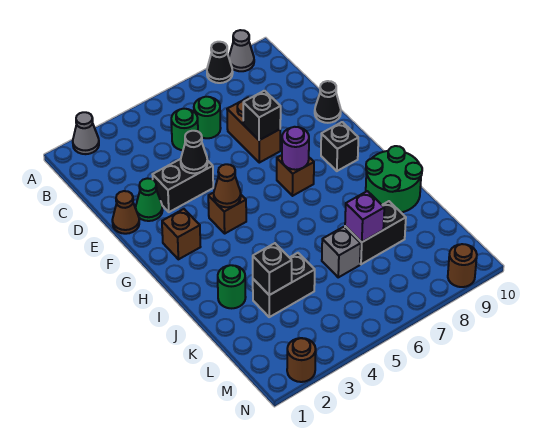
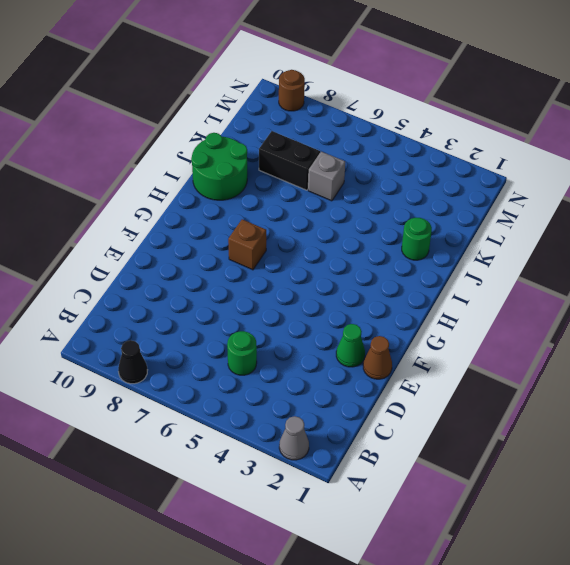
none -> grey 1x1 cone [229,30,254,71]
none -> green 1x1 round brick [194,97,221,138]
none -> brown 1x2 brick [227,98,280,163]

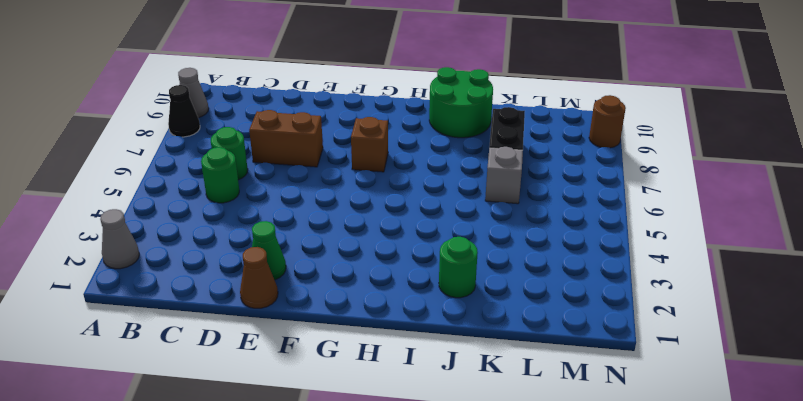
none -> black 1x2 brick [153,159,213,212]
none -> black 1x1 cone [315,81,341,123]
none -> brown 1x1 brick [162,209,200,259]

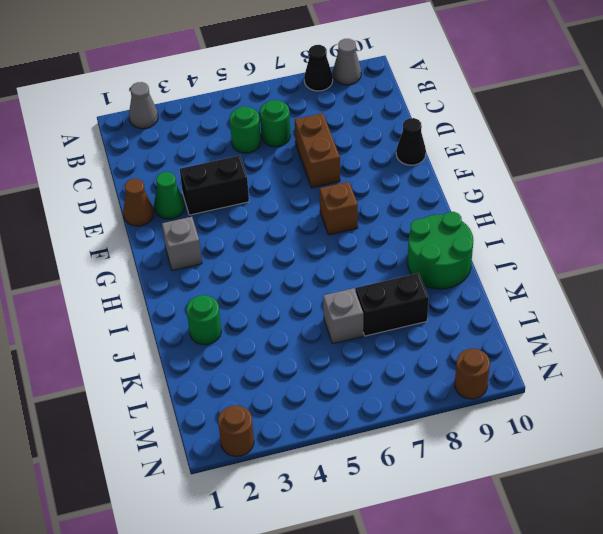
grey 1x1 brick [162,217,202,271] -> brown 1x1 brick [162,209,200,259]
none -> brown 1x1 brick [208,193,246,233]
none -> black 1x1 brick [321,122,358,171]
none -> black 1x2 brick [253,253,315,317]

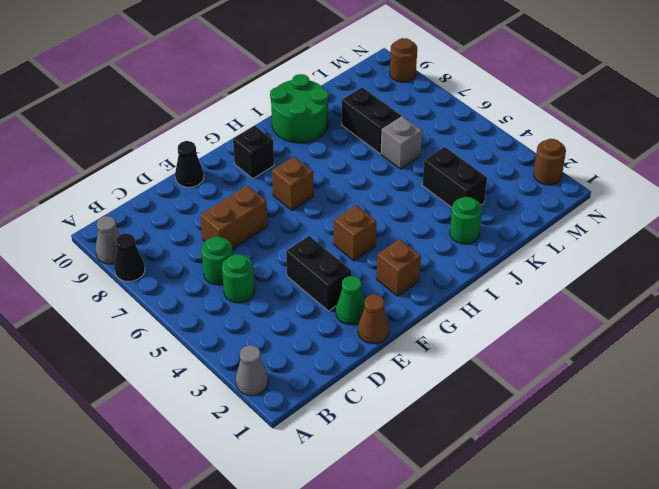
none -> black 1x1 cone [181,131,207,173]
none -> black 1x1 brick [243,91,281,140]
none -> brown 1x1 cone [214,164,241,207]

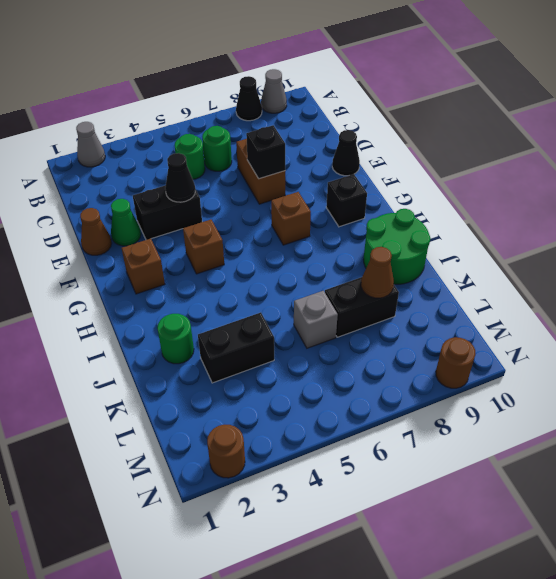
brown 1x1 cone [361,247,394,298] -> brown 1x1 cone moved to [214,164,241,207]
none -> purple 1x1 round brick [282,127,309,170]
none -> black 1x1 brick [253,243,292,295]
none -> purple 1x1 brick [345,191,384,242]

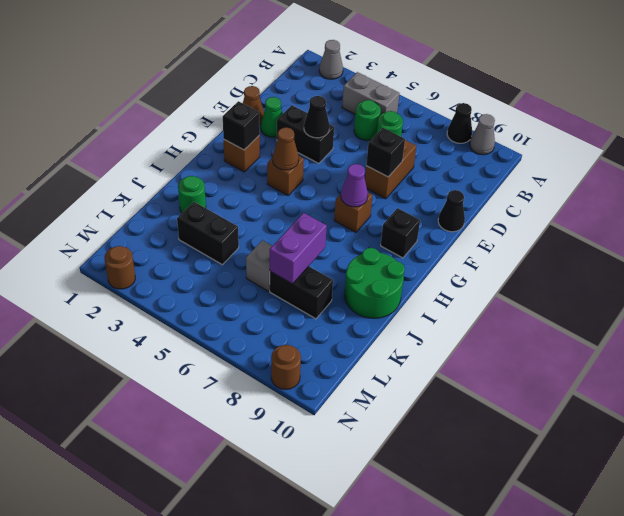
grey 1x2 brick [342,72,400,115] -> none
black 1x1 brick [223,101,260,150] -> black 1x1 brick moved to [253,243,292,295]
purple 1x1 cone [341,164,368,207] -> purple 1x1 round brick [282,127,309,170]
purple 1x2 brick [270,213,327,284] -> purple 1x1 brick [345,191,384,242]

